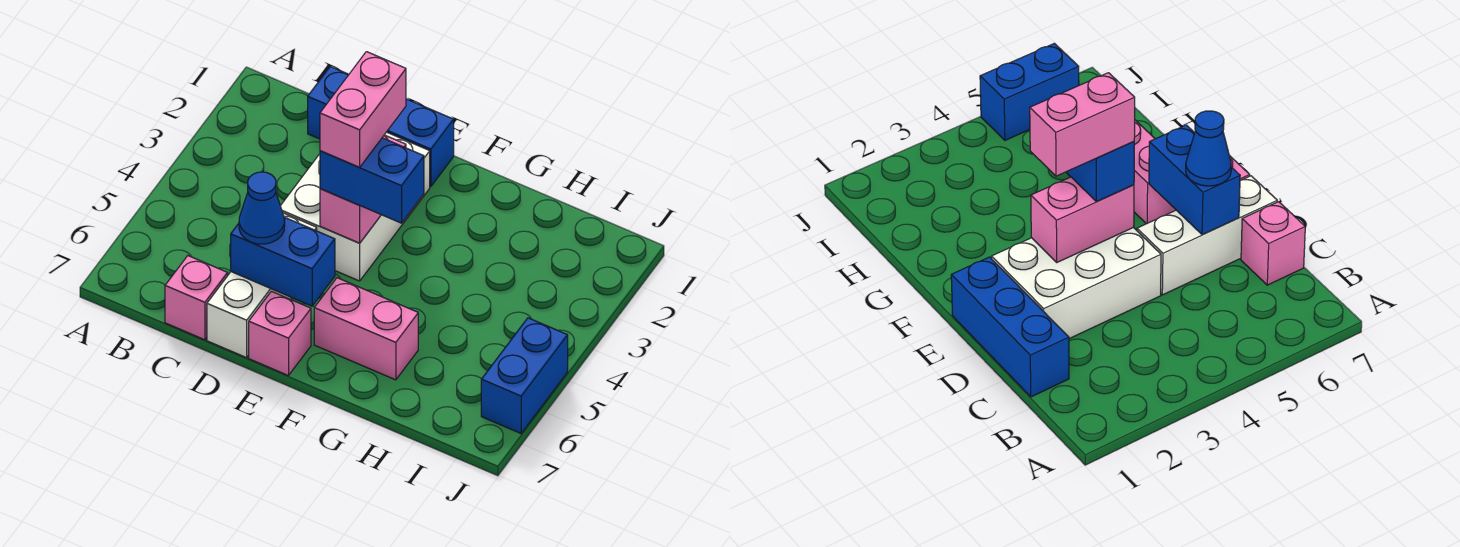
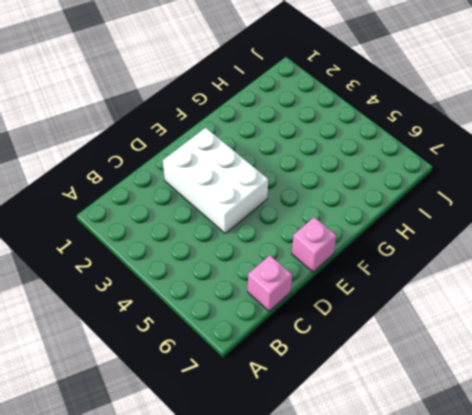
none -> blue 1x3 brick [308,66,454,187]
none -> white 1x3 brick [207,213,317,358]
none -> pink 1x2 brick [314,278,418,380]

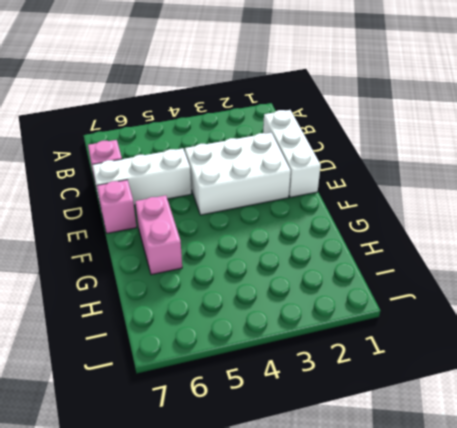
white 1x3 brick [263,110,321,197] -> blue 1x3 brick [308,66,454,187]
none -> blue 1x2 brick [481,318,568,433]
none -> blue 1x2 brick [231,217,335,306]
none -> pink 1x2 brick [320,135,406,243]

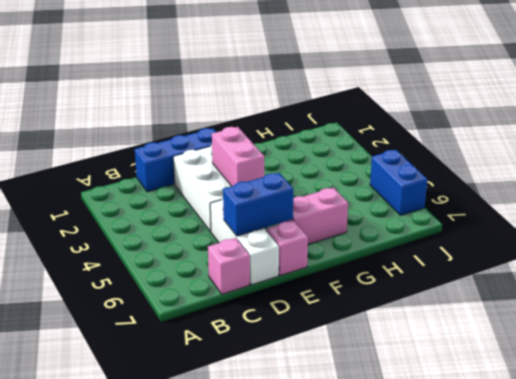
none -> blue 1x1 cone [239,172,285,244]
none -> blue 1x2 brick [320,138,424,223]
none -> pink 1x2 brick [320,52,406,167]

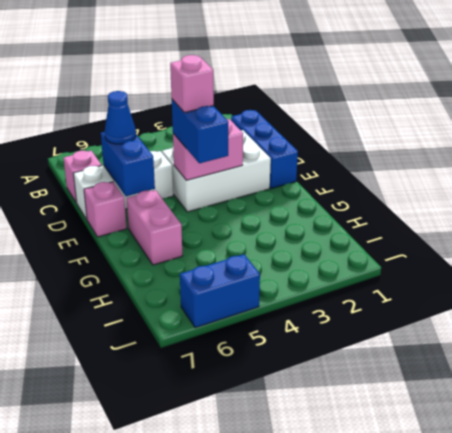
pink 1x1 brick [170,55,214,112] -> pink 1x2 brick [320,52,406,167]

